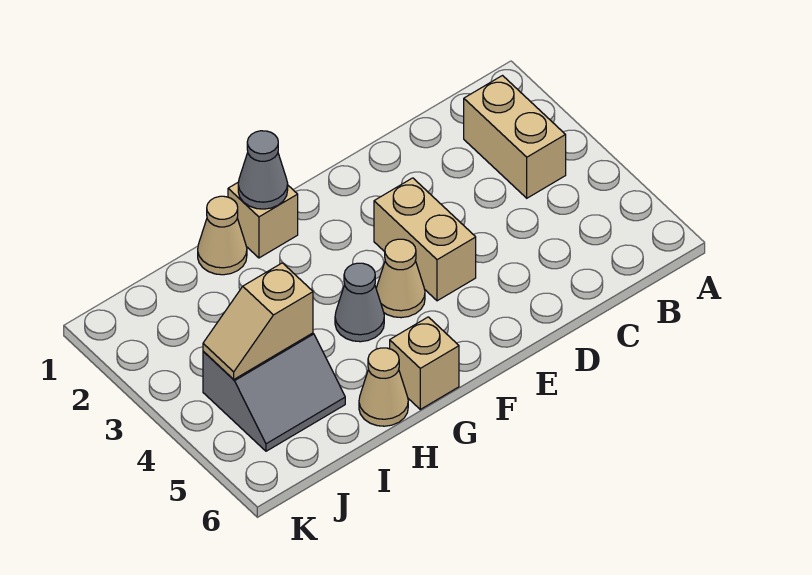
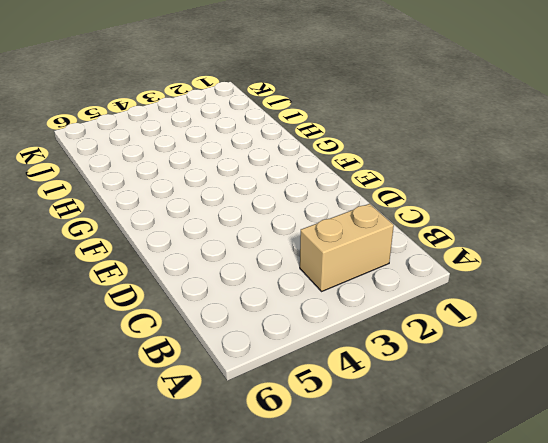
none -> tan 1x2 brick [374,178,476,301]
none -> tan 1x1 cone [376,239,425,318]

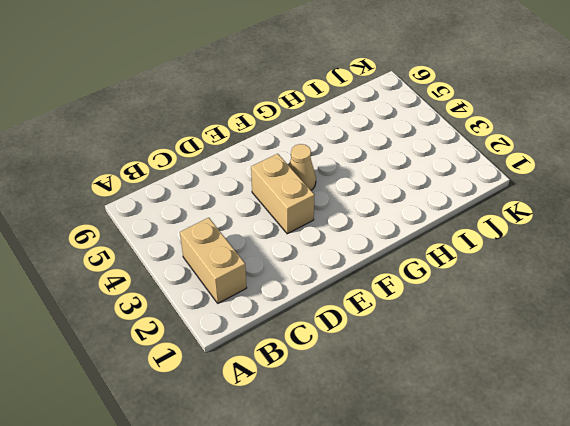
none -> tan 1x1 brick [228,182,298,258]
none -> grey 1x1 cone [335,263,384,342]

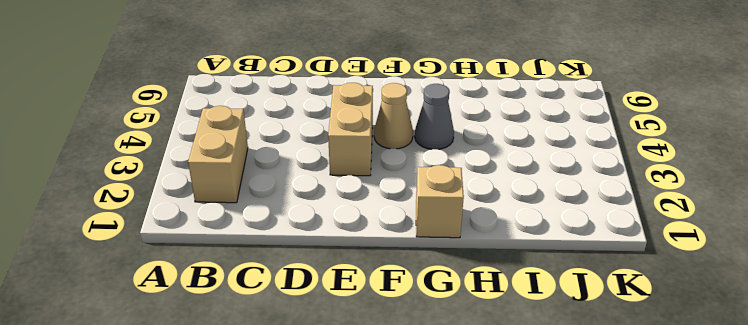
none -> tan 1x1 brick [390,317,459,409]
none -> tan 1x1 cone [198,196,247,275]

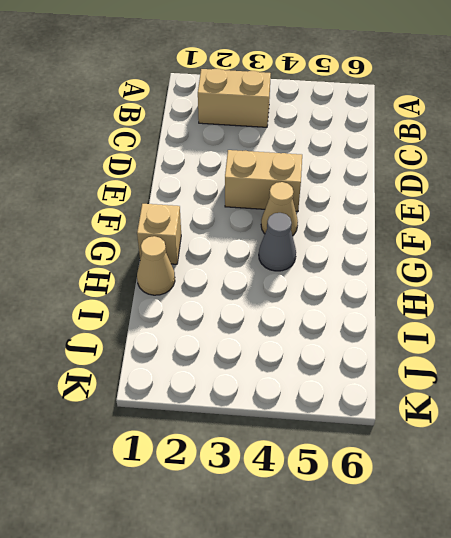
none -> tan 1x1 brick [390,317,459,409]
none -> tan 1x1 cone [359,348,408,426]

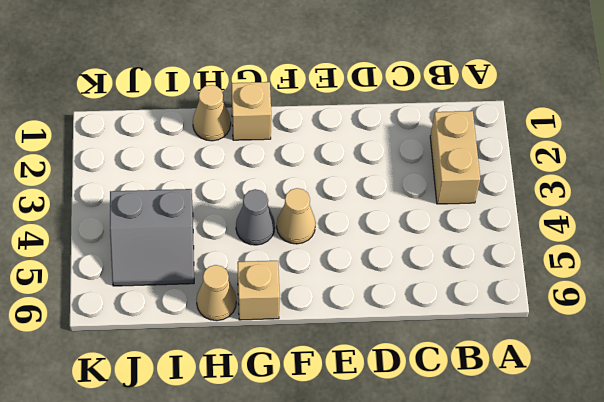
none -> tan 1x2 brick [374,178,476,301]
none -> grey 1x1 cone [238,131,288,209]

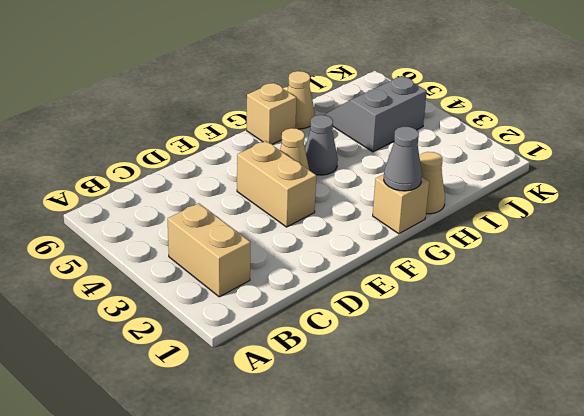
none -> tan 1x2 slope [203,263,313,379]

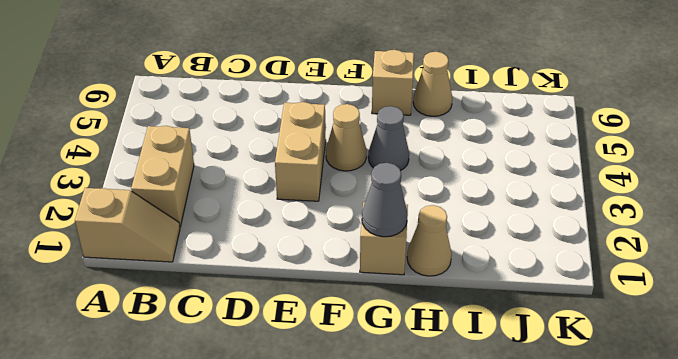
tan 1x2 slope [75,188,180,262] -> tan 1x2 slope moved to [203,263,313,379]
none -> grey 2x2 slope [203,333,345,451]

